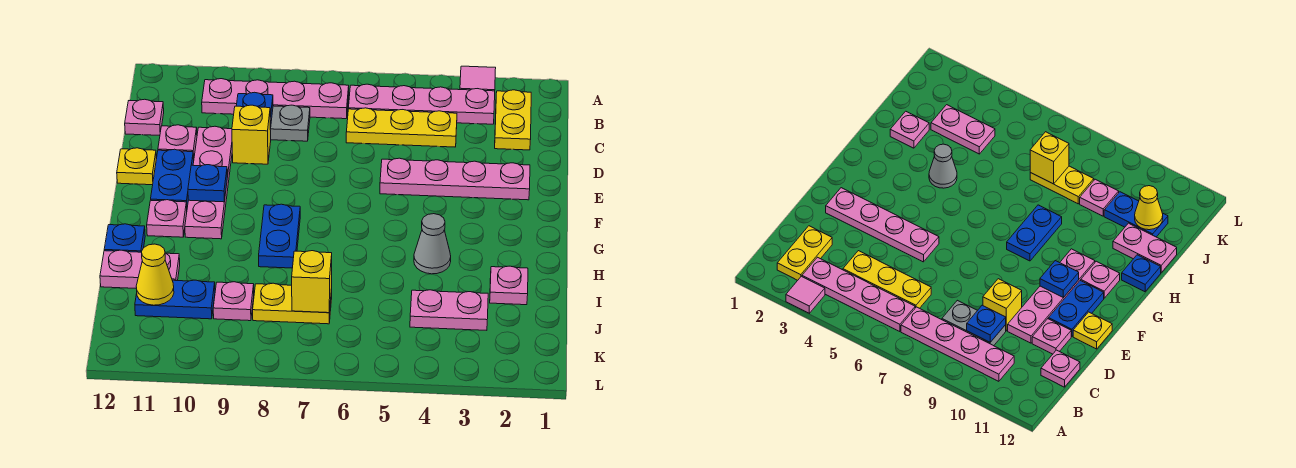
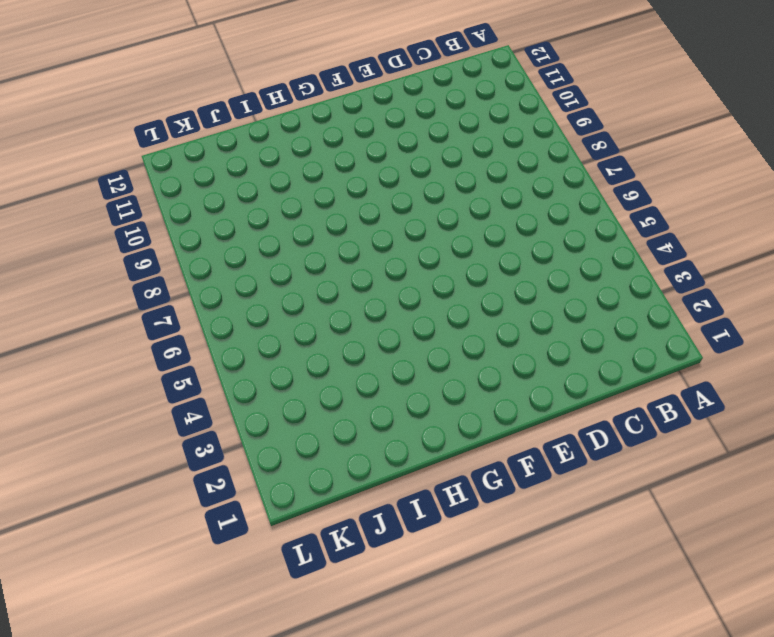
none -> pink 1x1 tile [460,66,496,91]
none -> yellow 1x2 plate [495,90,531,150]
none -> pink 1x4 plate [348,84,495,124]

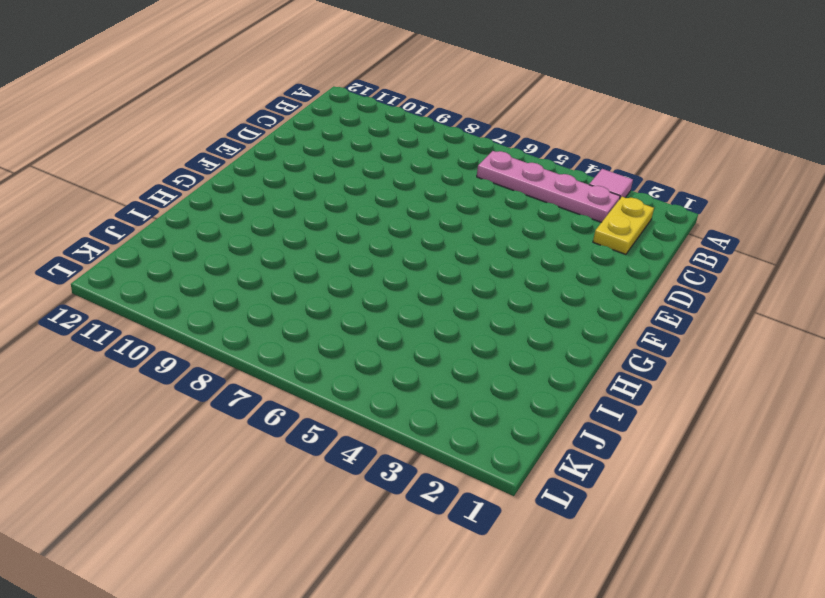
none -> pink 1x4 plate [202,79,349,119]
none -> yellow 1x3 plate [346,108,457,147]
none -> grey 1x2 plate [270,105,310,141]

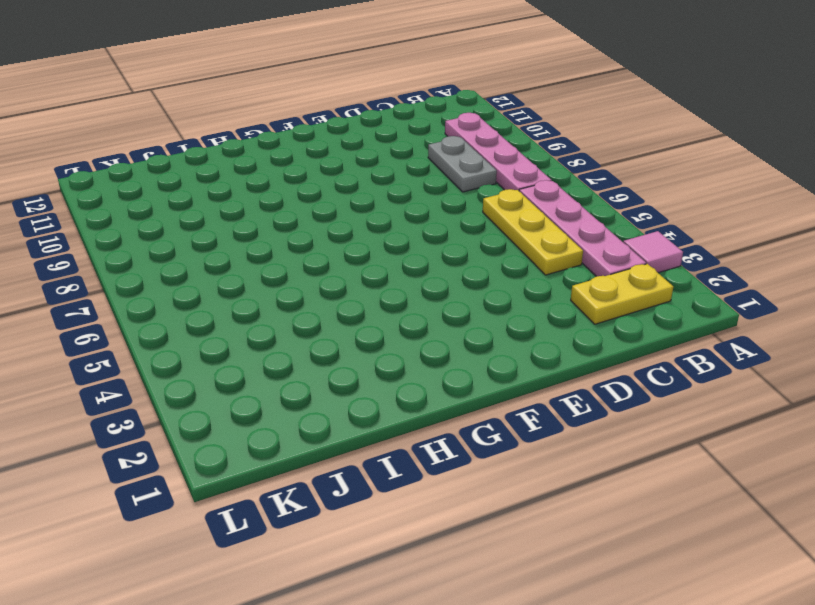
none -> pink 1x1 plate [125,99,164,136]
none -> yellow 1x1 brick [232,105,271,164]
none -> pink 1x4 plate [185,126,232,239]

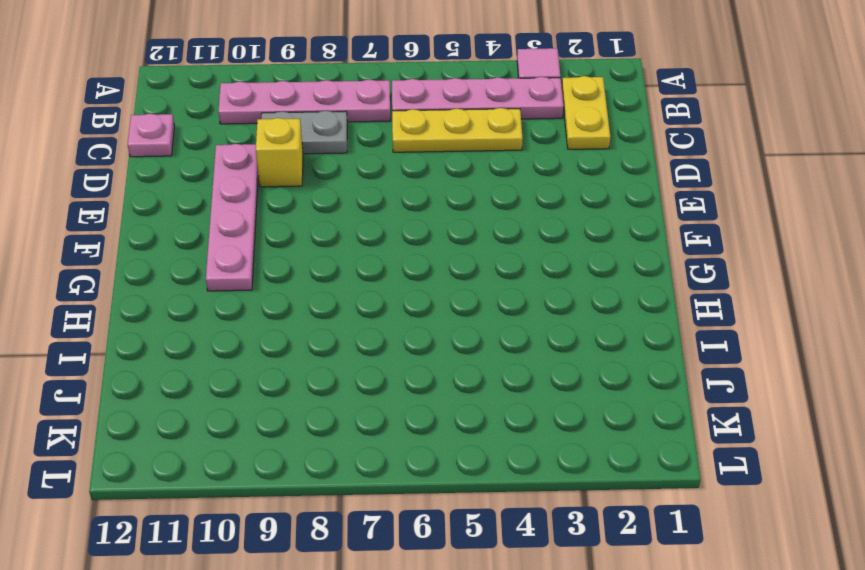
none -> pink 1x1 plate [158,125,197,159]
none -> pink 1x4 plate [380,158,530,200]
none -> blue 1x2 plate [151,149,194,207]

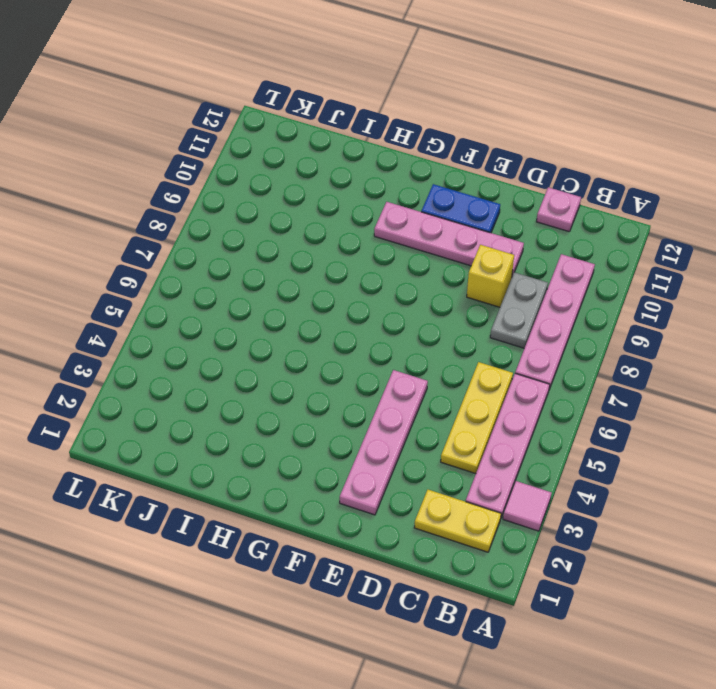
none -> pink 1x1 plate [158,125,197,159]
none -> yellow 1x1 plate [117,148,156,185]
none -> blue 1x2 plate [259,204,300,268]

